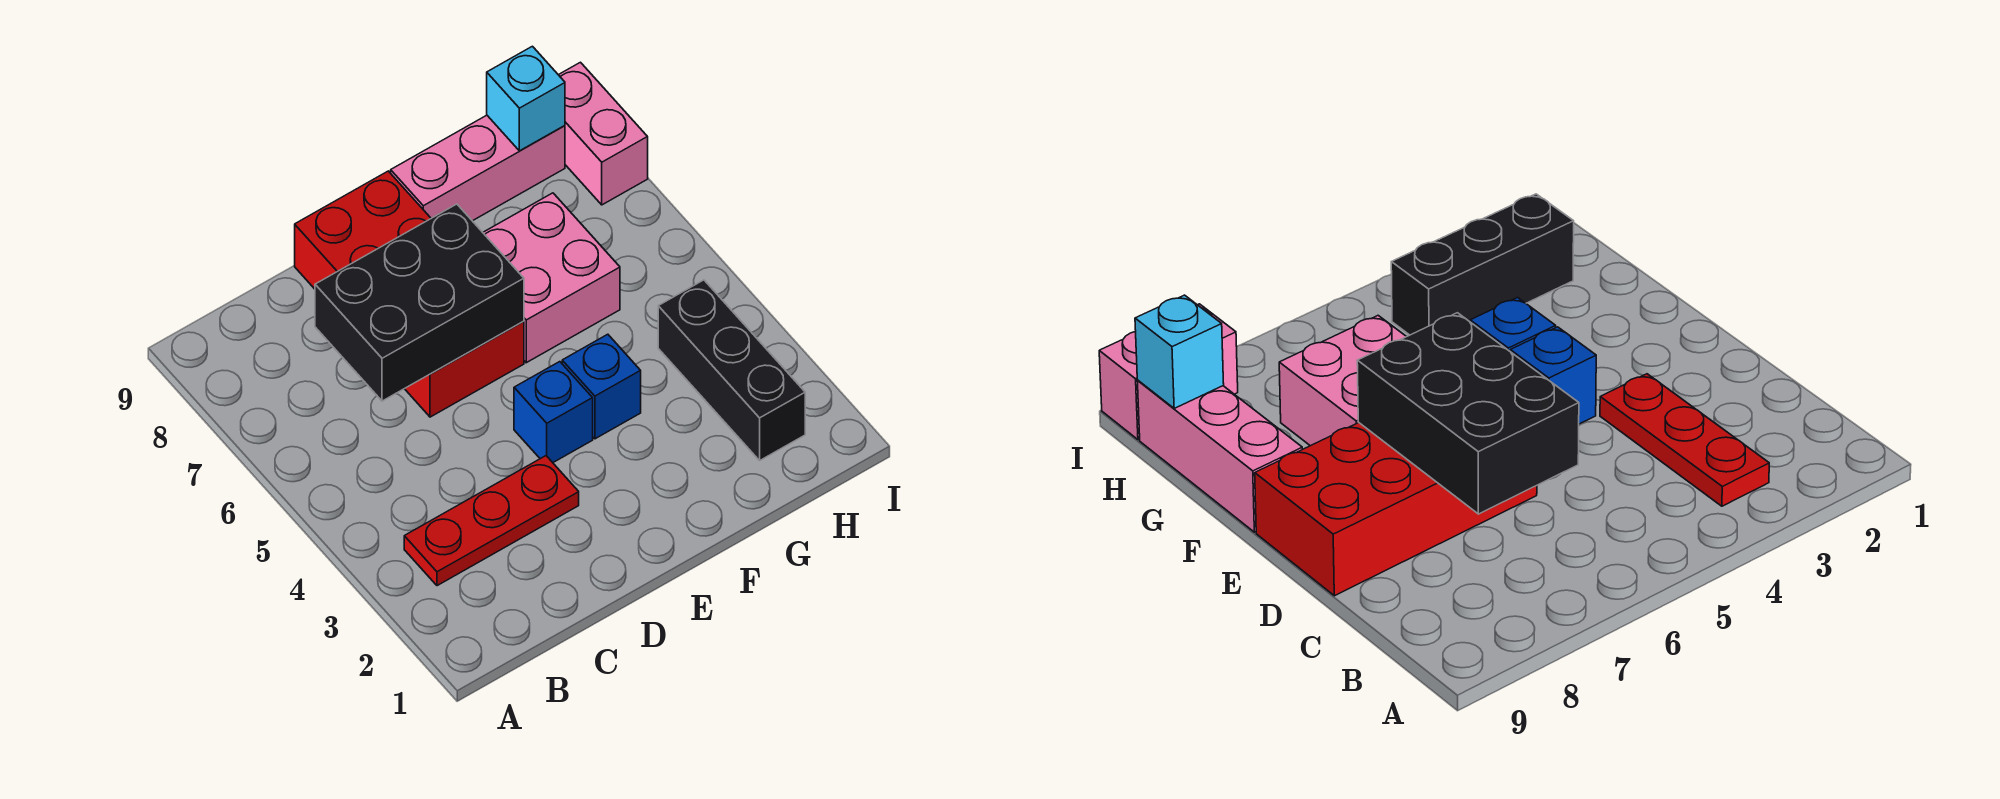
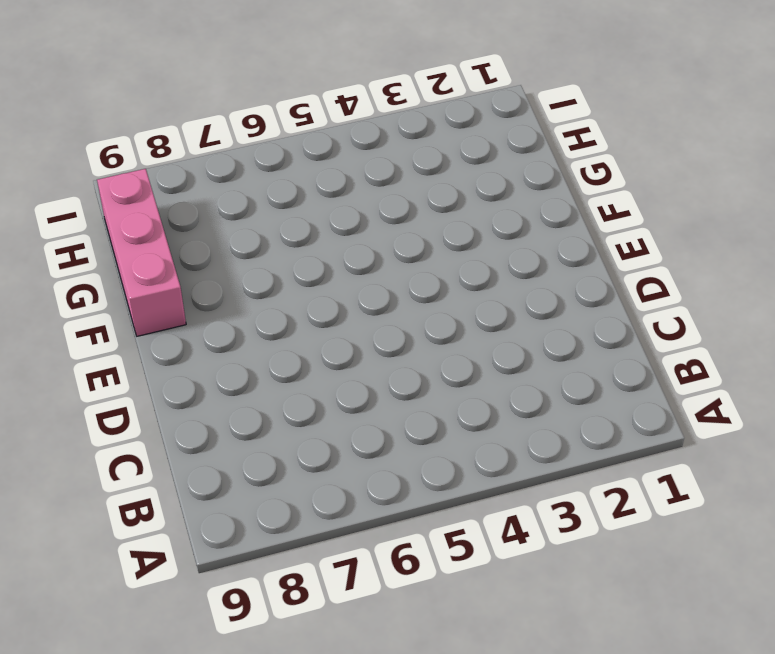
none -> red 1x3 plate [404,456,579,586]
none -> red 2x4 brick [295,171,524,417]

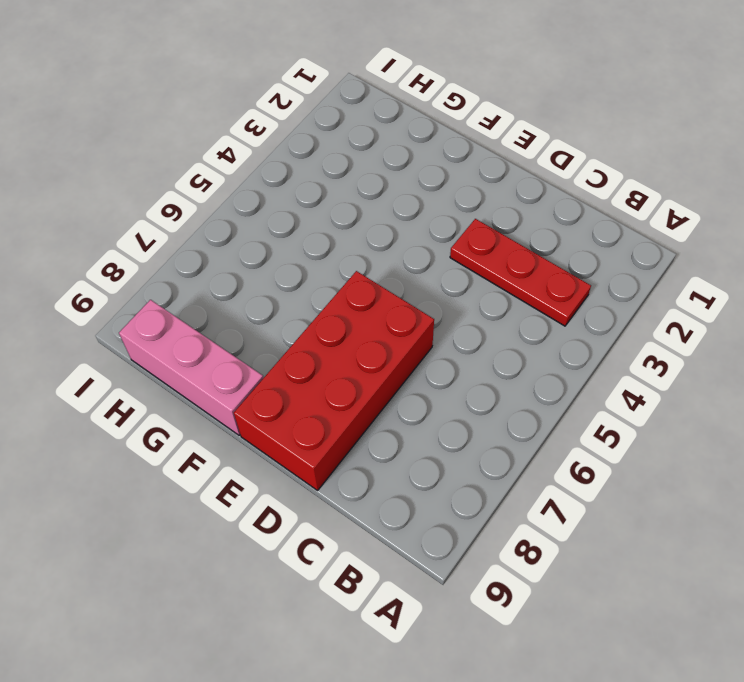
none -> blue 1x1 brick [514,362,593,462]
none -> blue 1x1 brick [562,334,641,439]

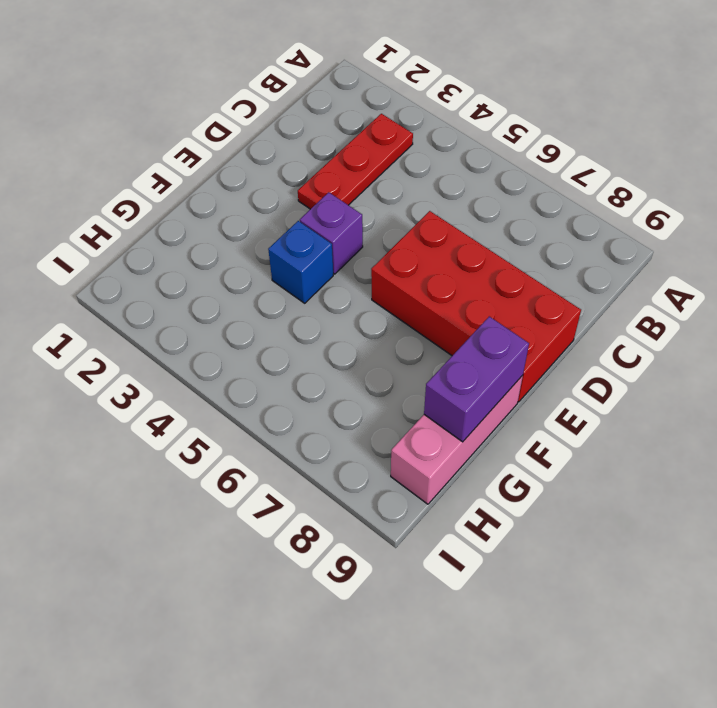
purple 1x1 brick [300,192,363,274] -> blue 1x1 brick [514,362,593,462]
purple 1x2 brick [424,316,529,442] -> none
none -> pink 2x2 brick [483,193,620,363]
none -> black 1x3 brick [658,280,805,460]

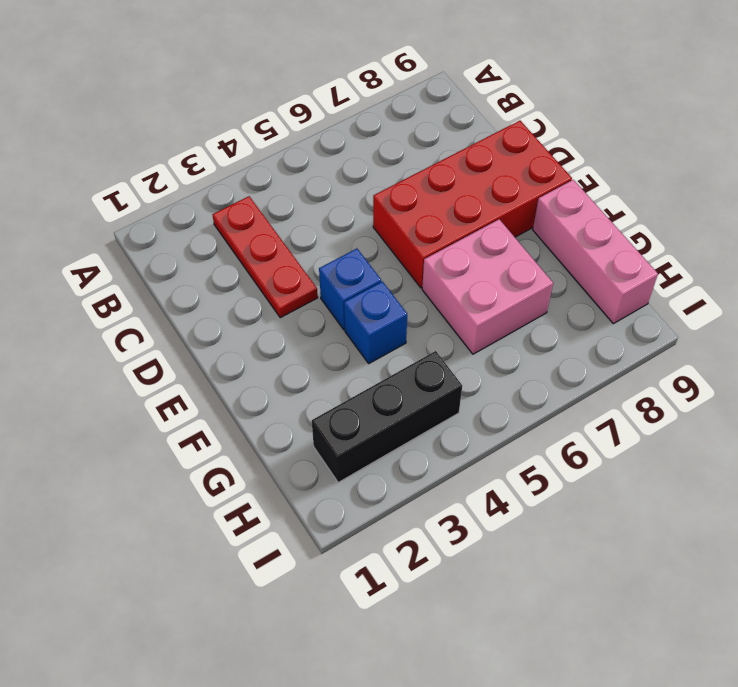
none -> pink 1x2 brick [559,62,648,205]
none -> black 2x3 brick [315,204,524,401]

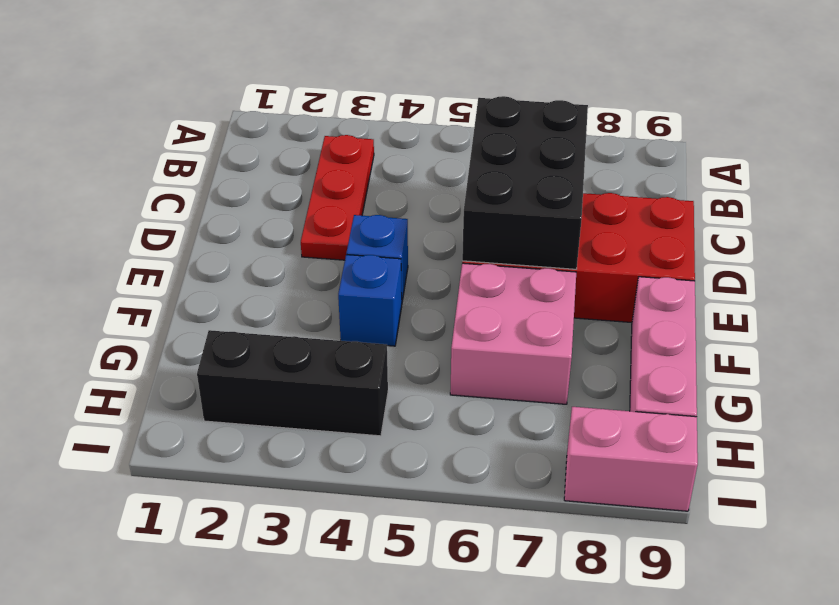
none -> cyan 1x1 brick [487,46,565,151]

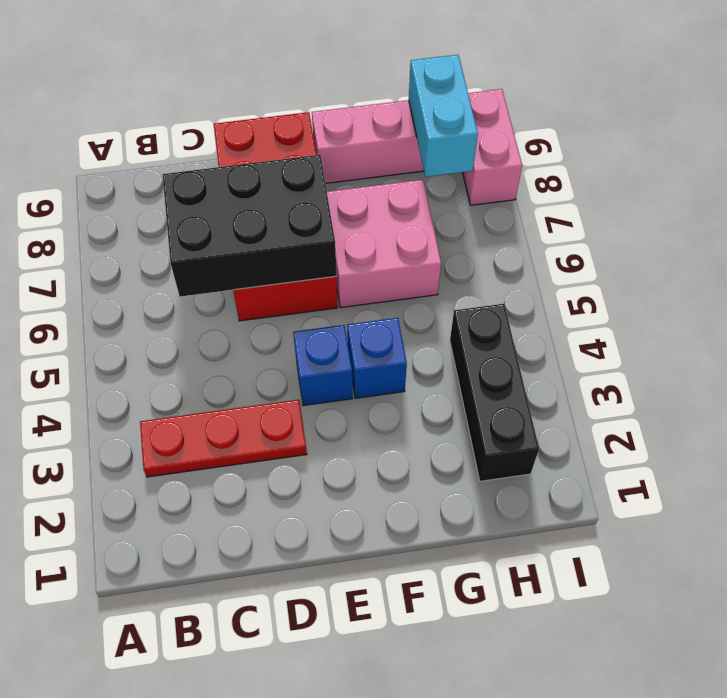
cyan 1x2 brick [409,55,478,177] -> cyan 1x1 brick [487,46,565,151]

